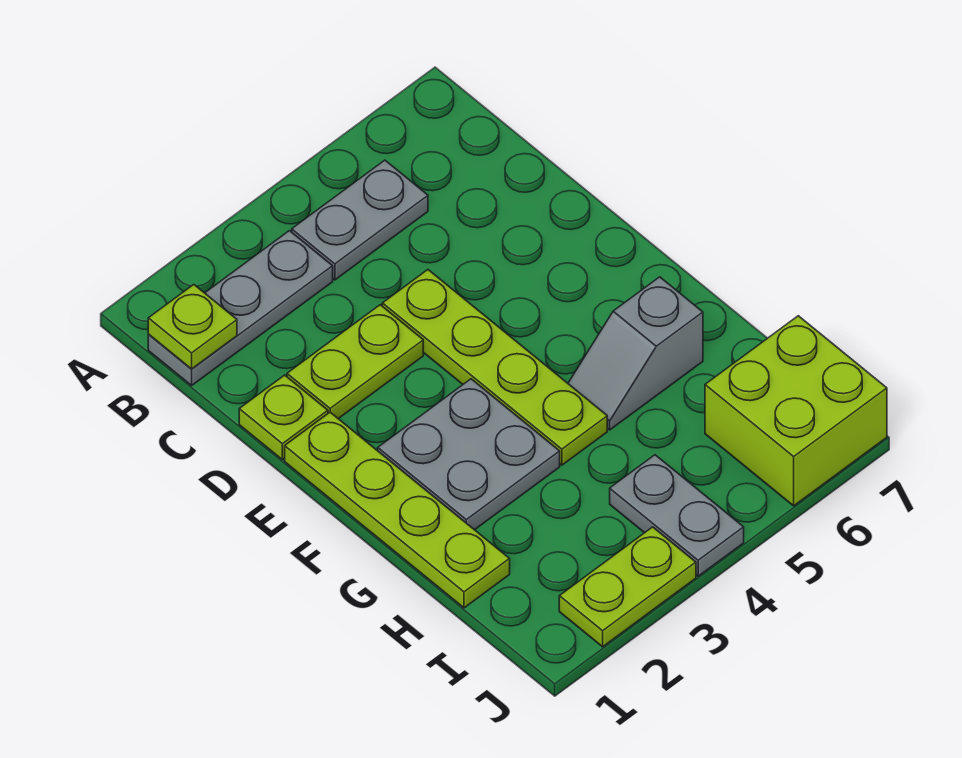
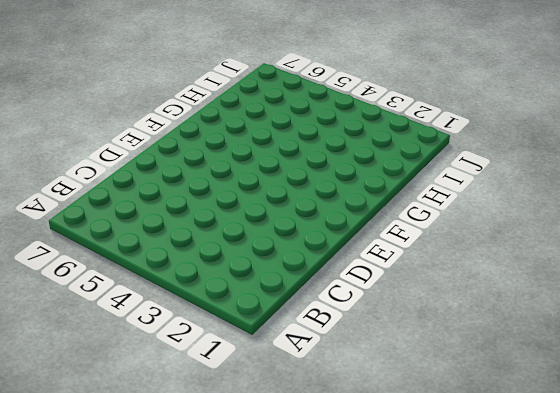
none -> grey 1x3 plate [148,231,333,386]
none -> grey 1x2 plate [292,160,428,280]
none -> lime 1x1 plate [239,375,328,460]

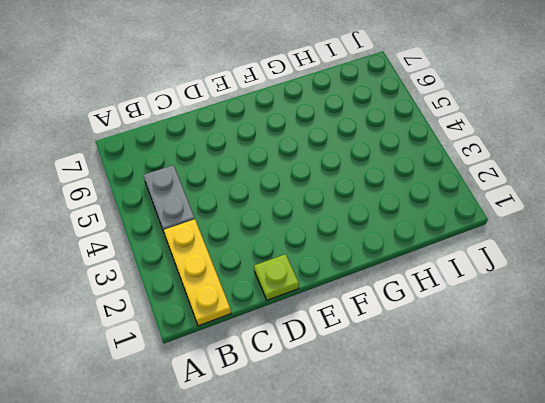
yellow 1x3 plate [164,219,231,326] -> grey 1x3 plate [148,231,333,386]
none -> lime 1x2 plate [287,305,423,419]
none -> lime 1x4 plate [382,270,607,465]
none -> lime 1x4 plate [285,412,510,608]

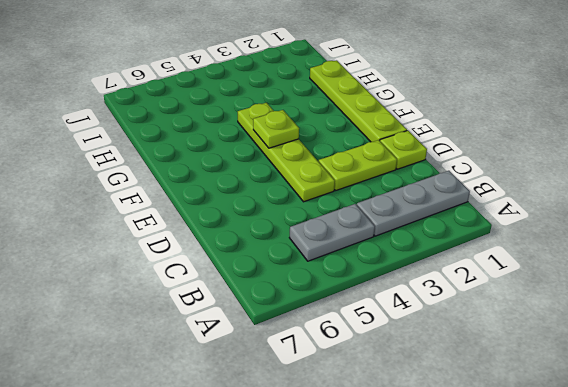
lime 1x1 plate [253,110,299,148] -> lime 1x1 plate moved to [148,285,237,369]
none -> grey 2x2 plate [378,379,560,530]
none -> grey 1x2 slope [568,277,703,430]
none -> grey 1x2 plate [610,455,744,576]

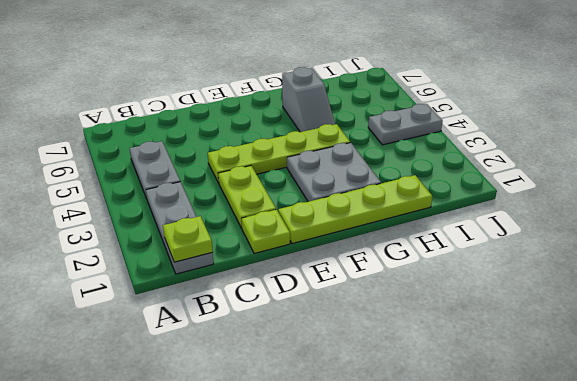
none -> lime 2x2 brick [705,316,887,506]
none -> lime 1x2 plate [559,527,696,647]

